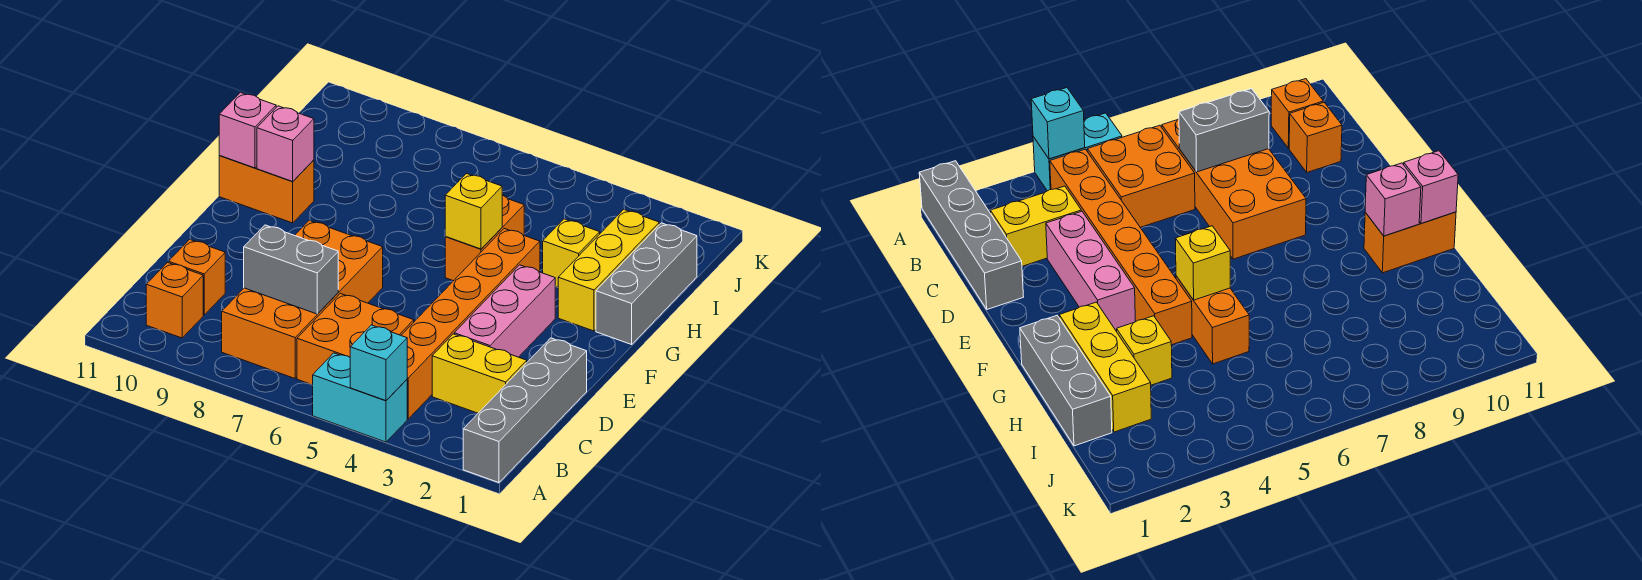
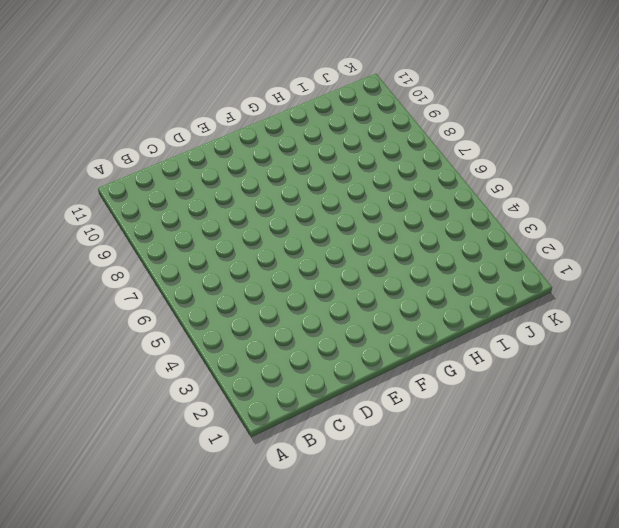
none -> grey 1x4 brick [463,338,587,483]
none -> cyan 1x2 brick [313,353,407,442]
none -> orange 1x6 brick [401,229,540,419]

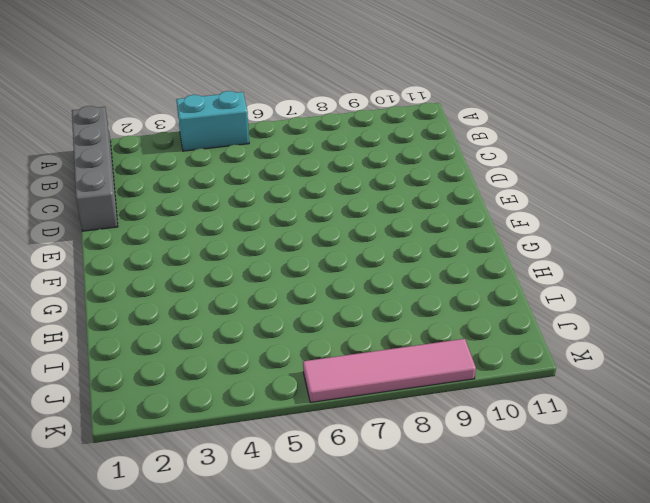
pink 1x4 tile [303,339,476,402] -> none
none -> orange 1x6 brick [401,229,540,419]
none -> orange 2x2 brick [297,293,414,385]
none -> orange 2x4 brick [222,220,383,378]

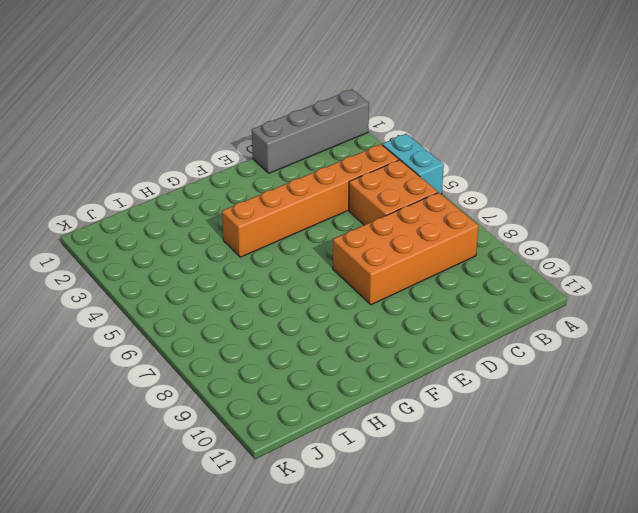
none -> orange 1x1 brick [146,263,203,338]
none -> yellow 1x2 brick [432,334,527,413]
none -> orange 1x1 brick [168,239,225,315]

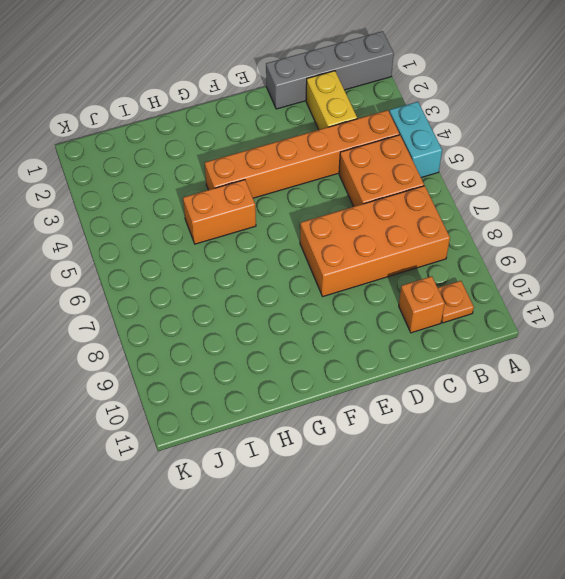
orange 1x1 plate [438,281,474,323] -> orange 1x1 brick [146,263,203,338]
none -> pink 1x3 brick [454,265,555,357]
none -> grey 1x3 brick [596,223,697,344]
none -> yellow 1x3 brick [558,209,659,331]

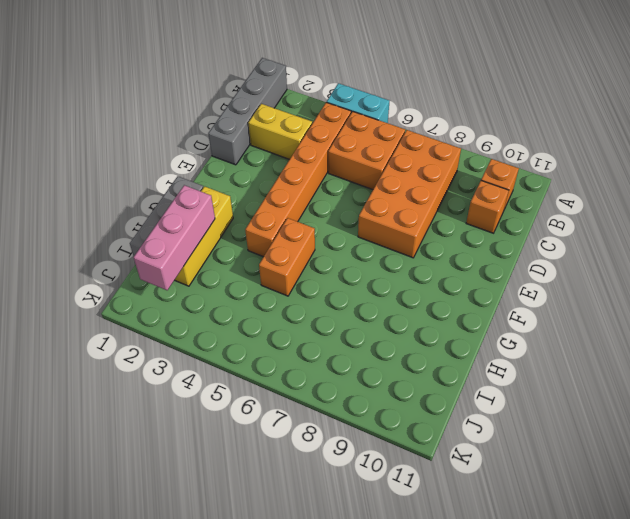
pink 1x3 brick [134,185,215,290] -> pink 1x3 brick moved to [454,265,555,357]
none -> orange 1x2 brick [219,156,314,223]
none -> yellow 1x1 brick [543,219,600,287]
none -> cyan 1x1 brick [350,325,407,401]

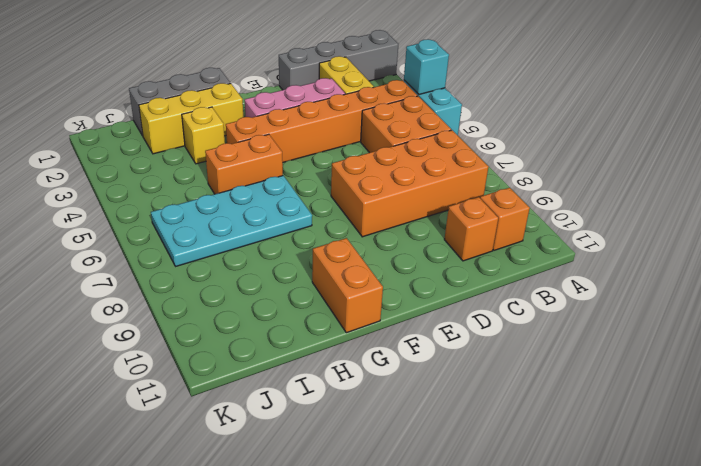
cyan 2x4 plate [151,176,312,266] -> none
none -> grey 1x2 brick [244,225,338,314]
none -> yellow 1x1 brick [445,174,502,249]
none -> pink 1x1 brick [257,106,314,181]

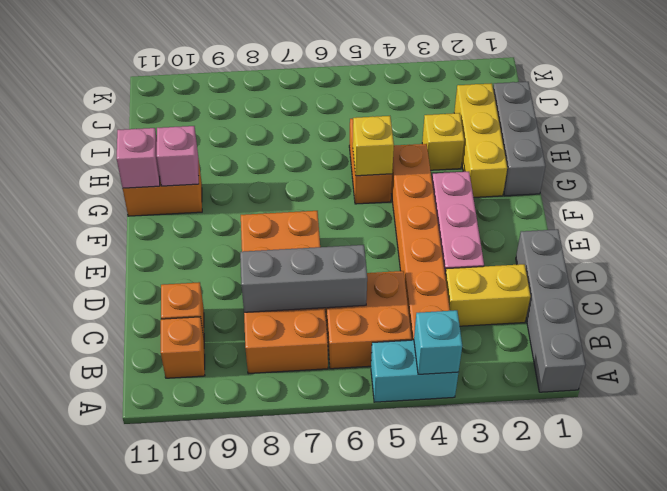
grey 1x3 brick [240,245,367,312] -> grey 1x2 brick [244,225,338,314]

